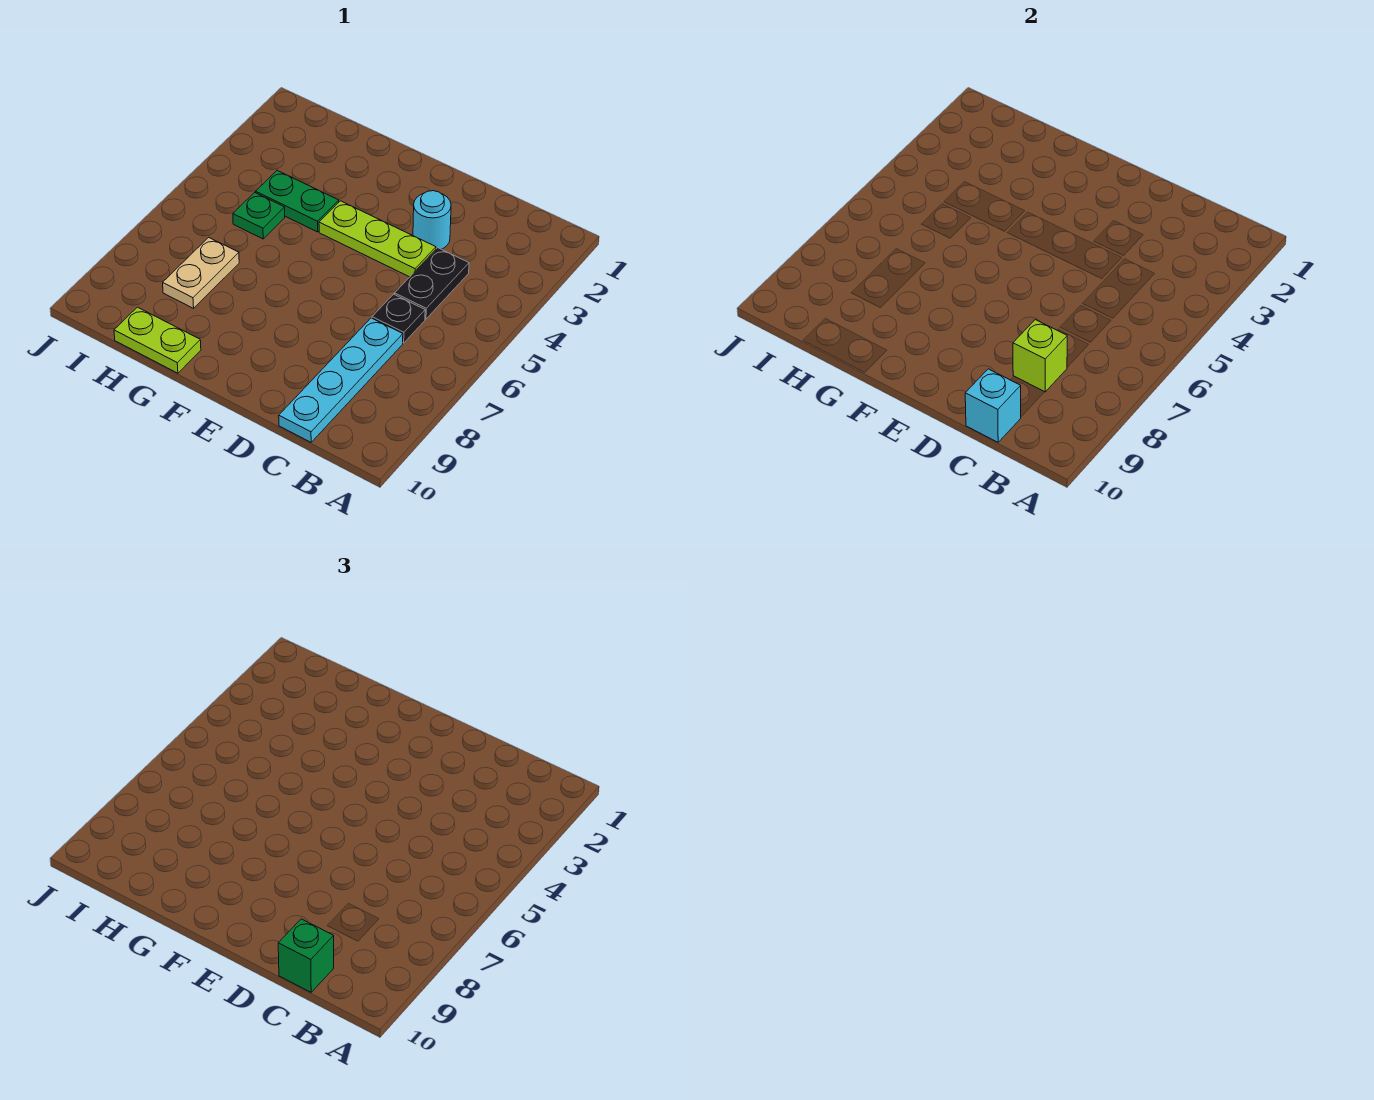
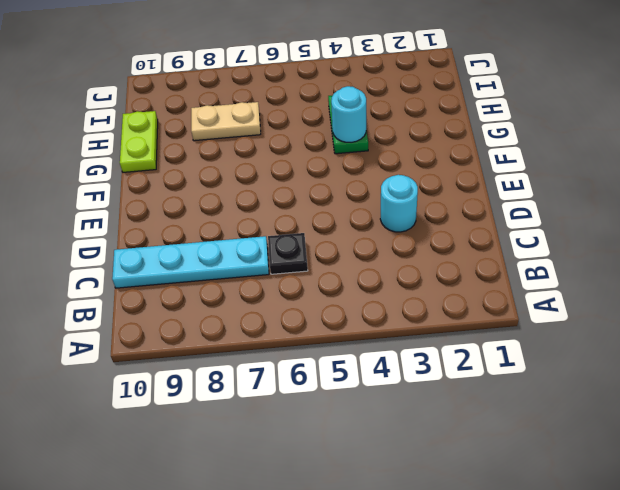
cyan 1x1 round brick [331,86,366,143] -> none
none -> black 1x2 plate [395,248,469,319]
none -> lime 1x3 plate [319,201,436,277]
none -> green 1x1 plate [233,192,285,239]

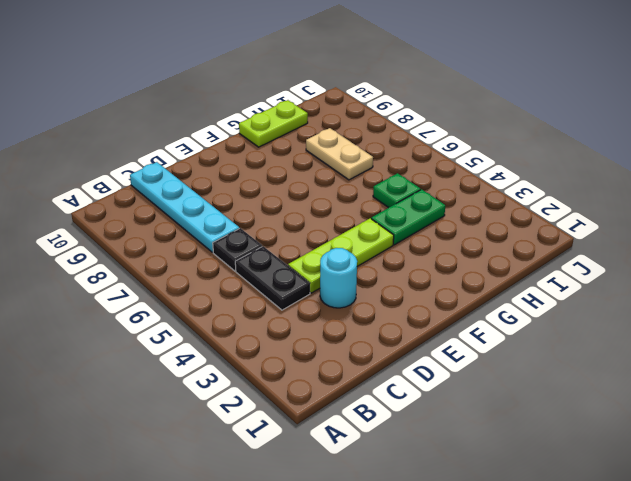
none -> lime 1x1 brick [1013,320,1067,392]
none -> cyan 1x1 brick [965,369,1021,442]
none -> green 1x1 brick [278,919,334,992]

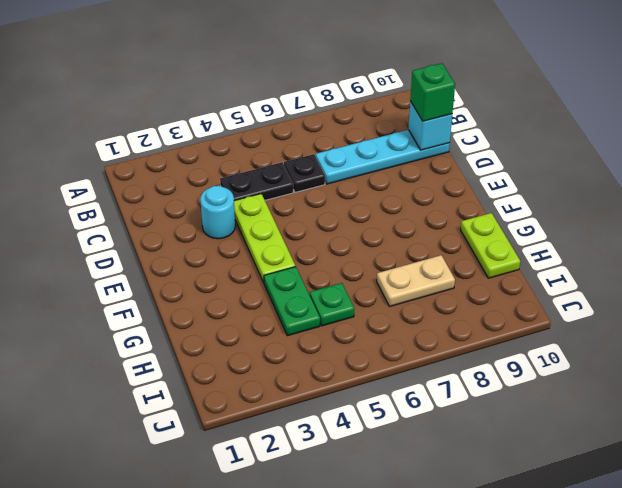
none -> lime 1x1 brick [1013,320,1067,392]

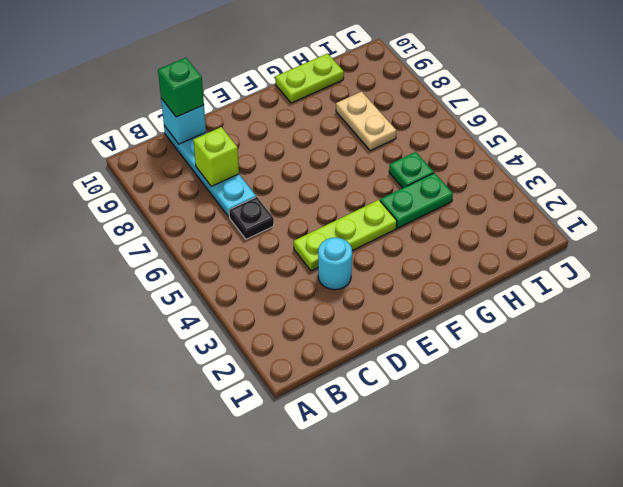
none -> black 1x2 plate [395,248,469,319]

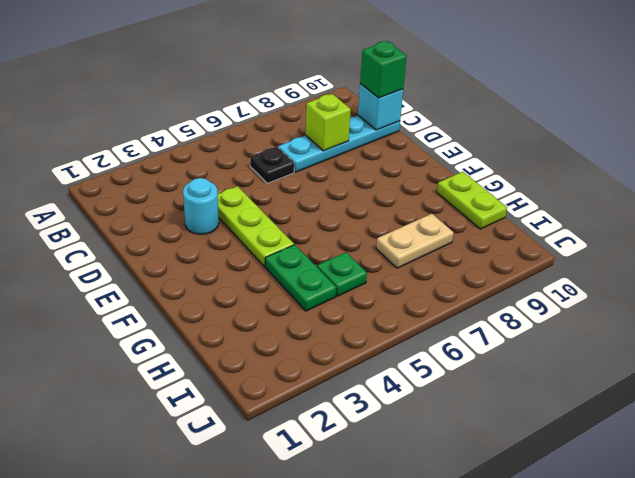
none -> black 1x2 plate [395,248,469,319]

